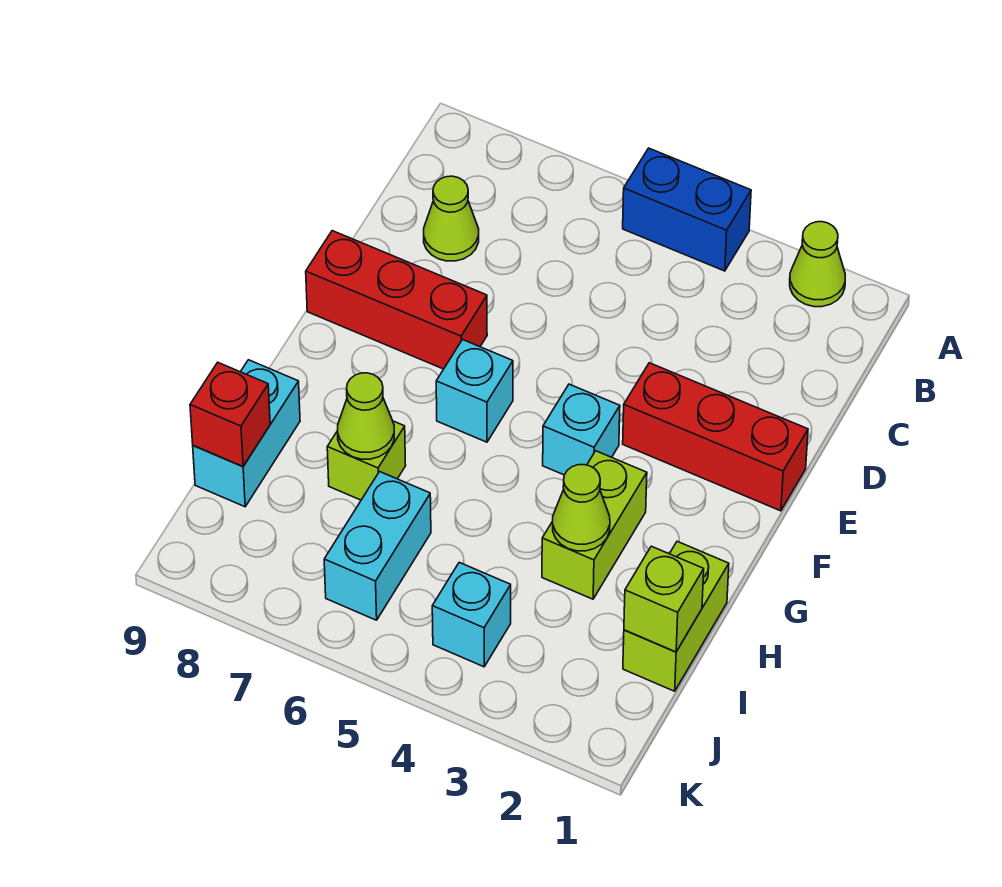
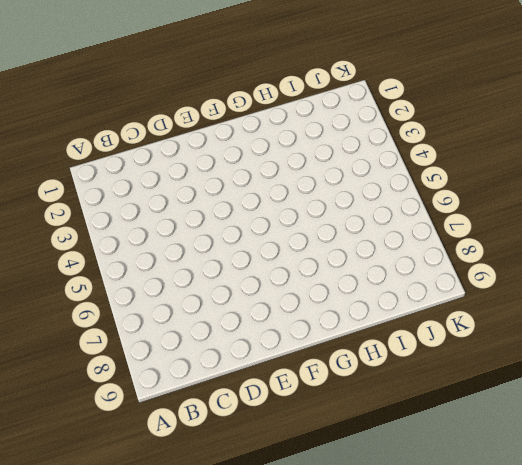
none -> lime 1x1 cone [790,222,845,307]
none -> blue 1x2 brick [623,148,751,271]
none -> lime 1x1 cone [424,176,479,261]

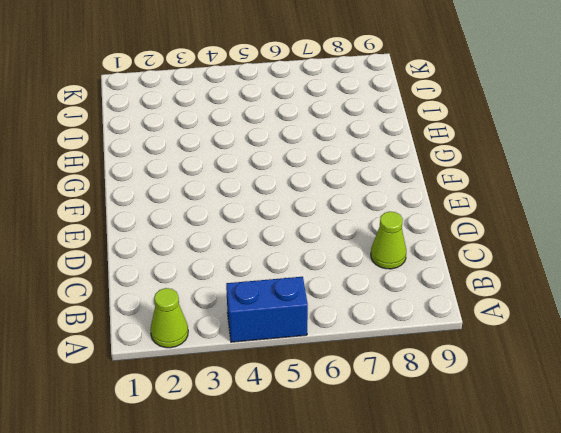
none -> red 1x3 brick [623,363,808,511]
none -> red 1x3 brick [306,231,487,369]
none -> cyan 1x1 brick [543,384,620,475]

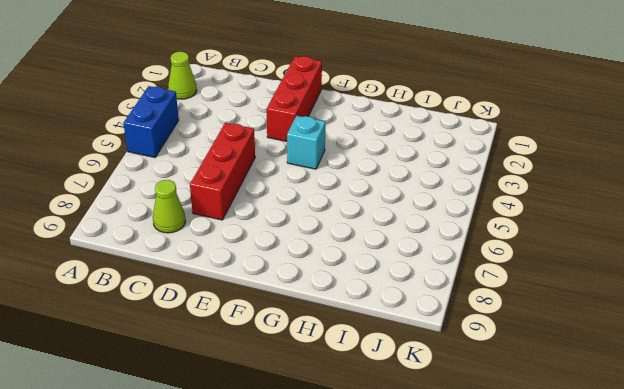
red 1x3 brick [190,123,255,220] -> red 1x3 brick moved to [306,231,487,369]
none -> cyan 1x1 brick [436,340,513,442]
none -> lime 1x2 brick [542,451,647,599]
none -> lime 1x2 brick [623,541,729,691]

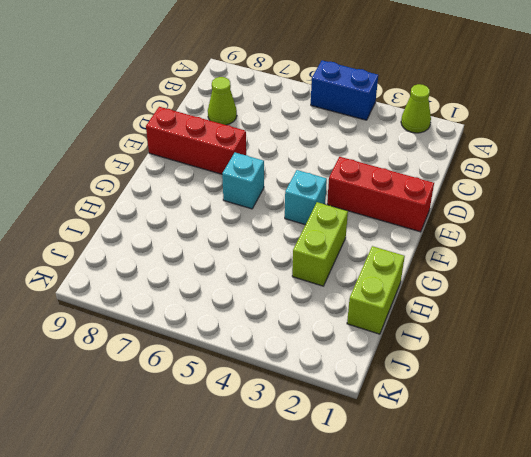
none -> lime 1x1 brick [327,421,406,500]
none -> cyan 1x2 brick [193,360,300,507]
none -> cyan 1x2 brick [324,472,431,620]

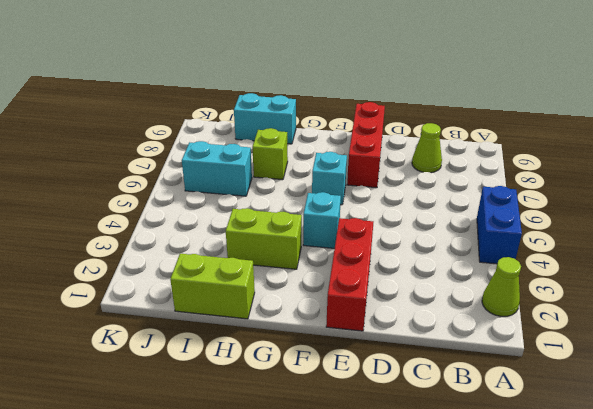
none -> cyan 1x1 brick [432,562,511,667]
none -> lime 1x1 cone [553,465,610,551]
none -> lime 1x1 cone [337,373,394,459]

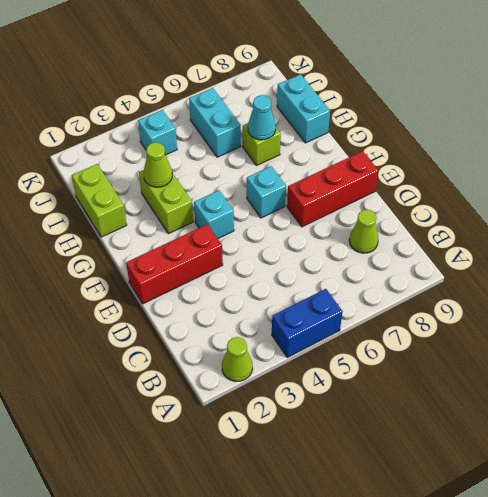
cyan 1x1 cone [248,95,276,140] -> lime 1x1 cone [337,373,394,459]
none -> lime 1x1 brick [624,546,704,652]
none -> red 1x1 brick [190,362,270,467]

